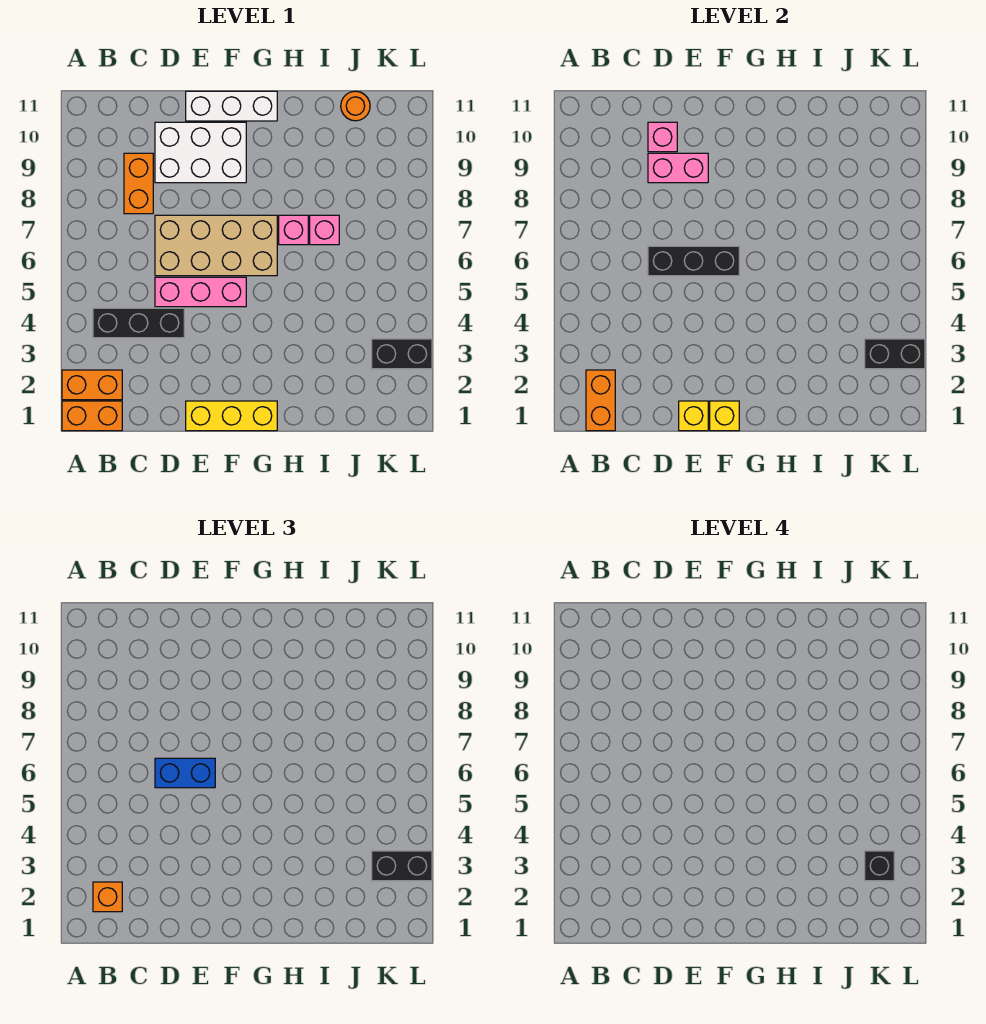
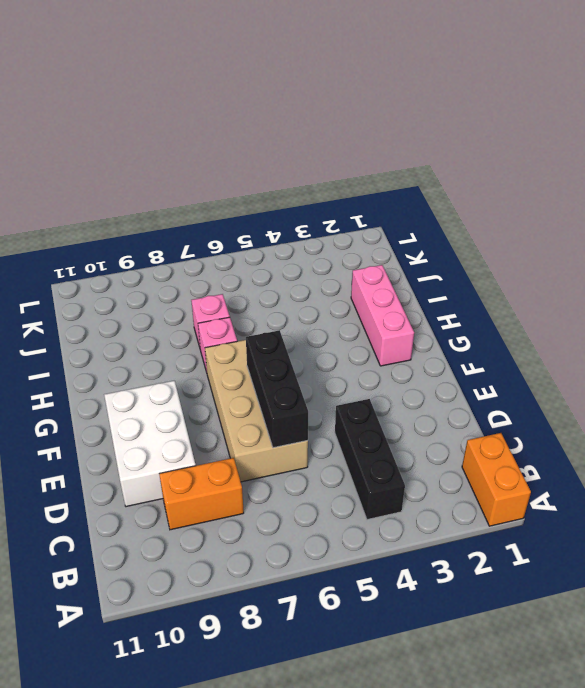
pink 1x3 brick [351,265,414,366] -> pink 1x3 brick moved to [155,277,246,307]
none -> orange 1x2 brick [62,370,122,400]
none -> yellow 1x3 brick [186,401,277,431]
none -> white 1x3 brick [186,91,277,121]

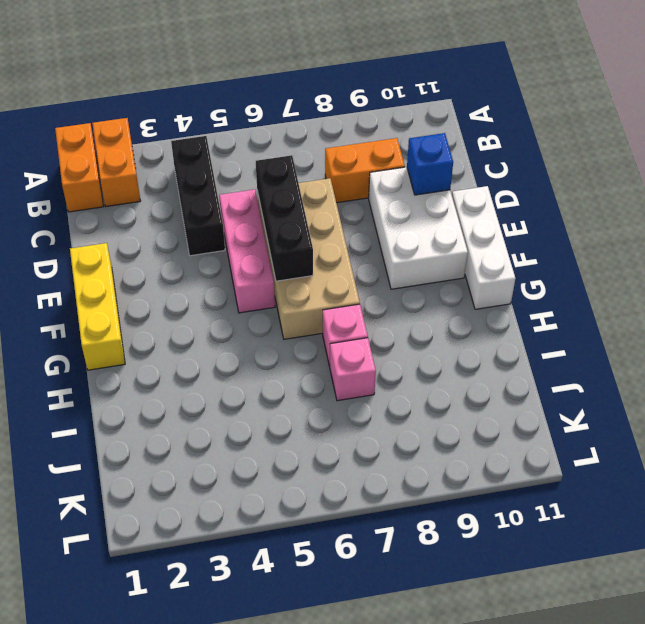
blue 1x1 brick [407,133,453,195] -> pink 1x1 brick [648,122,677,152]
none -> orange 1x1 round brick [341,91,370,121]
none -> black 1x2 brick [372,339,432,369]
none -> orange 1x2 brick [586,370,615,431]

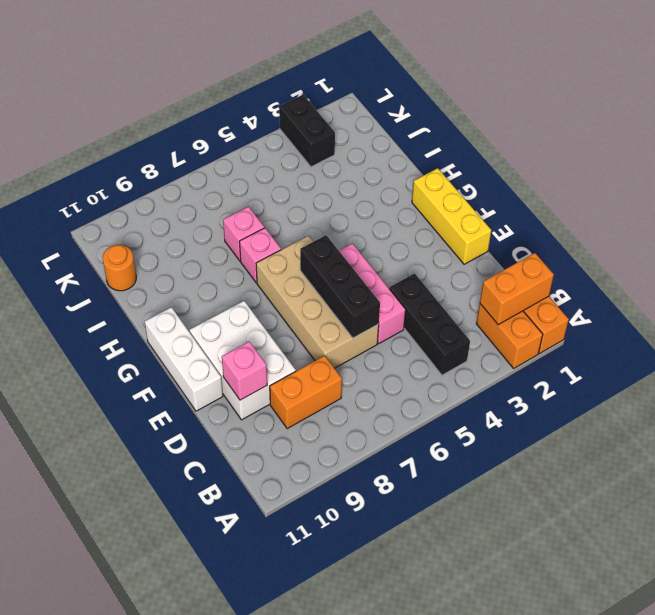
none -> pink 1x2 brick [648,153,708,183]
none -> yellow 1x1 brick [679,401,708,431]
none -> yellow 1x1 brick [710,401,739,431]

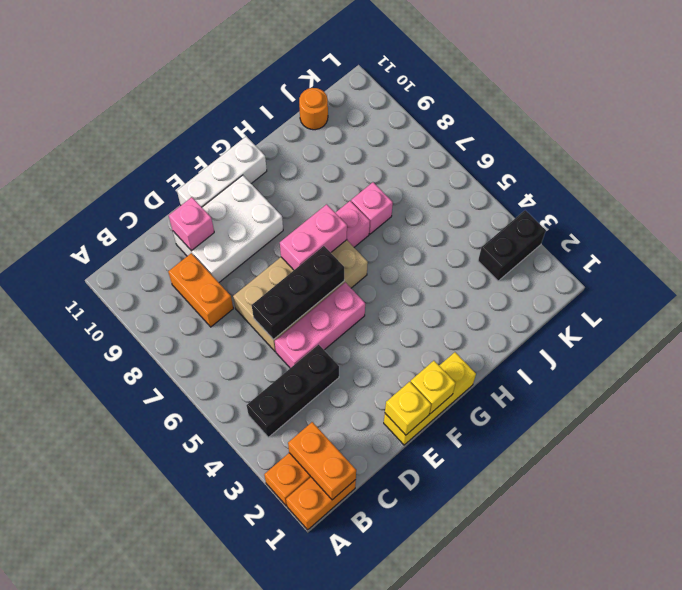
pink 1x2 brick [280,204,347,270] -> pink 1x2 brick moved to [648,153,708,183]
none -> black 1x2 brick [865,339,925,369]
none -> orange 1x1 brick [93,882,122,912]
none -> blue 1x2 brick [155,758,215,788]

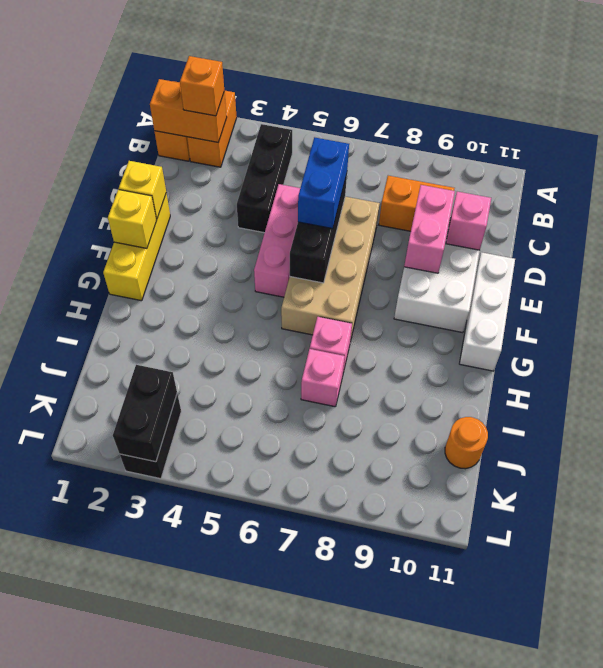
none -> black 1x2 brick [372,851,432,881]
none -> black 1x1 brick [865,851,894,881]

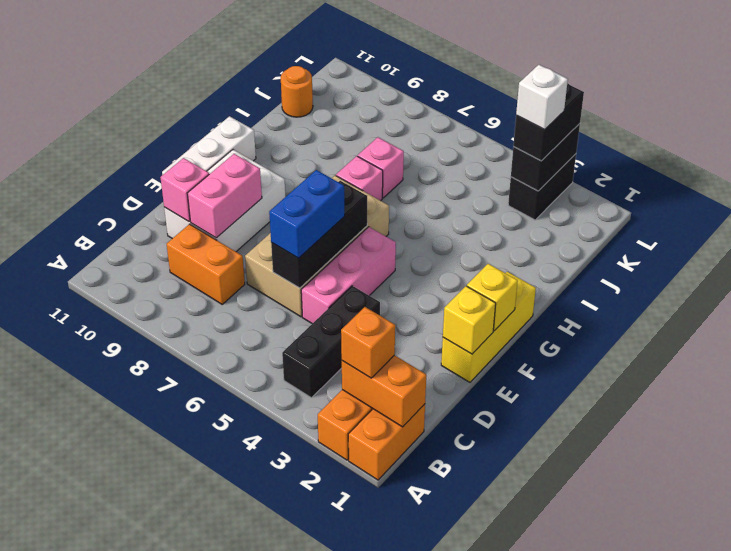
white 1x1 brick [516,65,568,130] -> black 1x1 brick [865,851,894,881]

